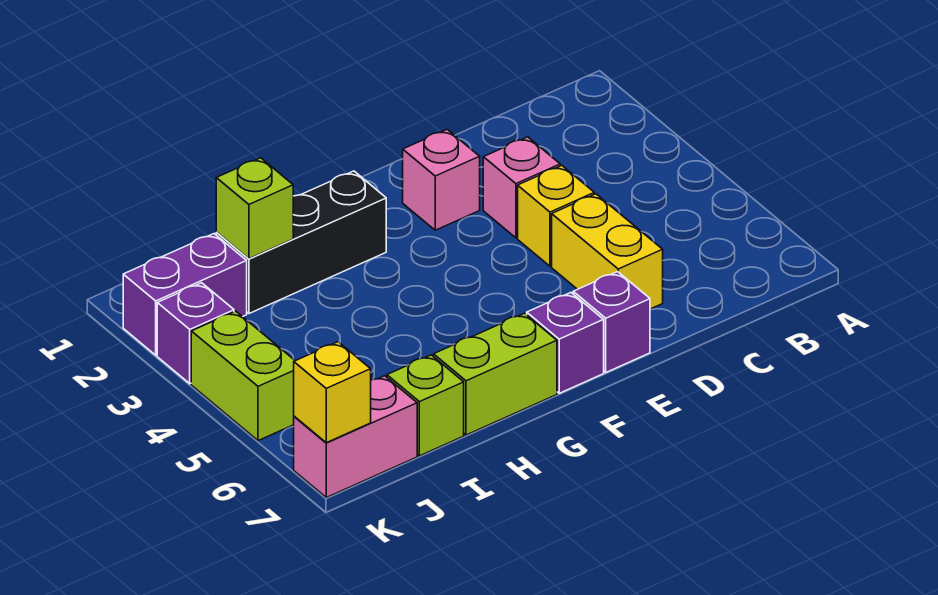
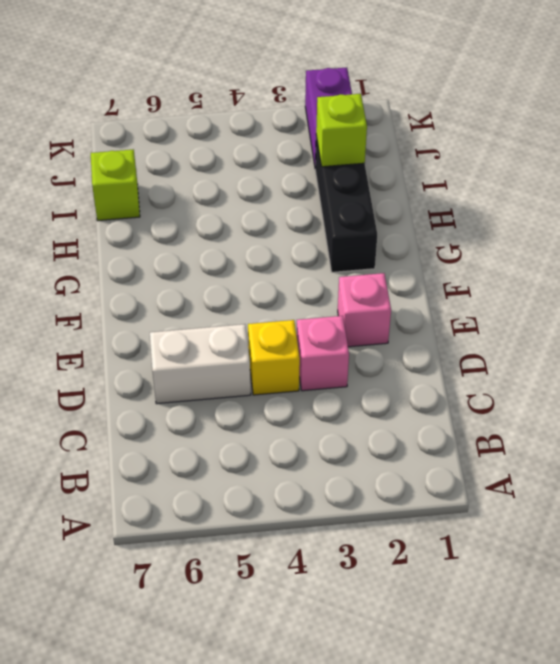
white 1x2 brick [150,324,251,404] -> yellow 1x2 brick [552,194,663,309]
none -> purple 1x1 brick [573,272,650,372]
none -> purple 1x1 brick [527,293,604,393]
none -> lime 1x2 brick [434,313,557,435]

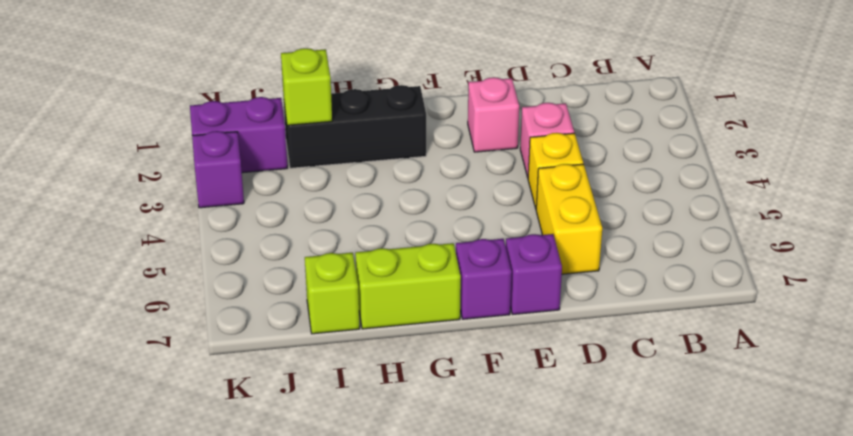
none -> pink 1x2 brick [294,376,417,497]
none -> lime 1x2 brick [191,311,295,441]
none -> yellow 1x1 brick [294,342,371,443]

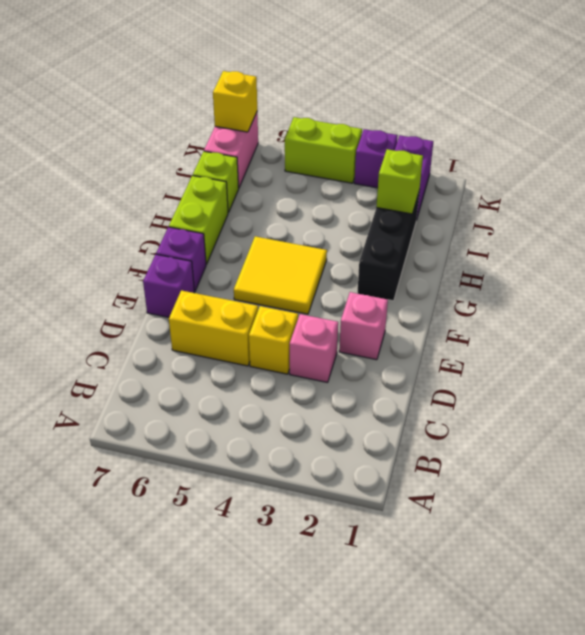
yellow 2x2 tile [234,236,327,314] -> none

